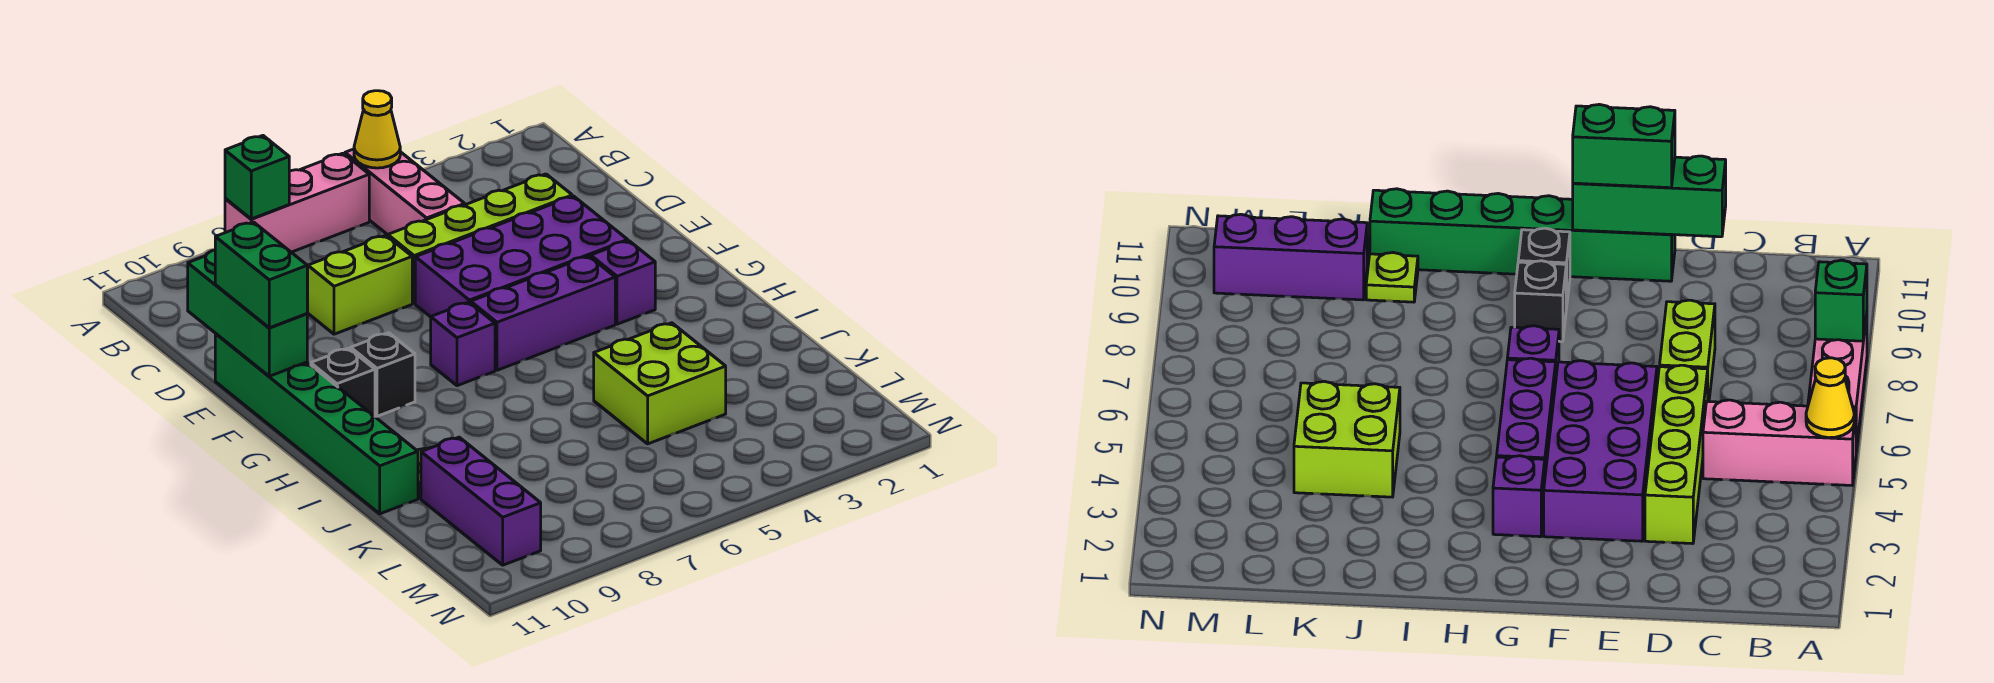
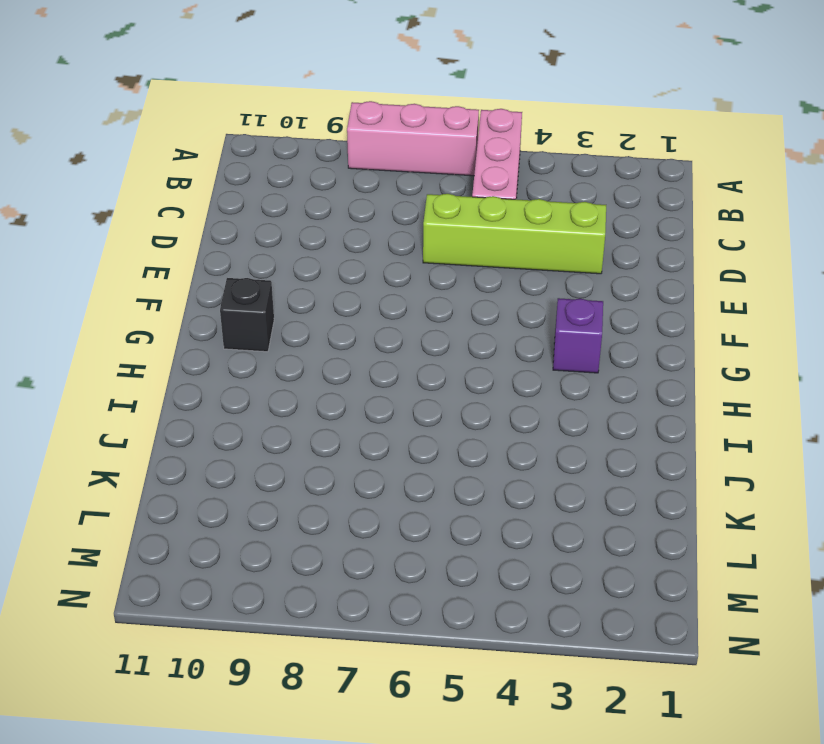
none -> lime 1x2 brick [307,235,412,334]
none -> purple 2x4 brick [415,196,628,317]
none -> green 1x6 brick [215,333,418,514]

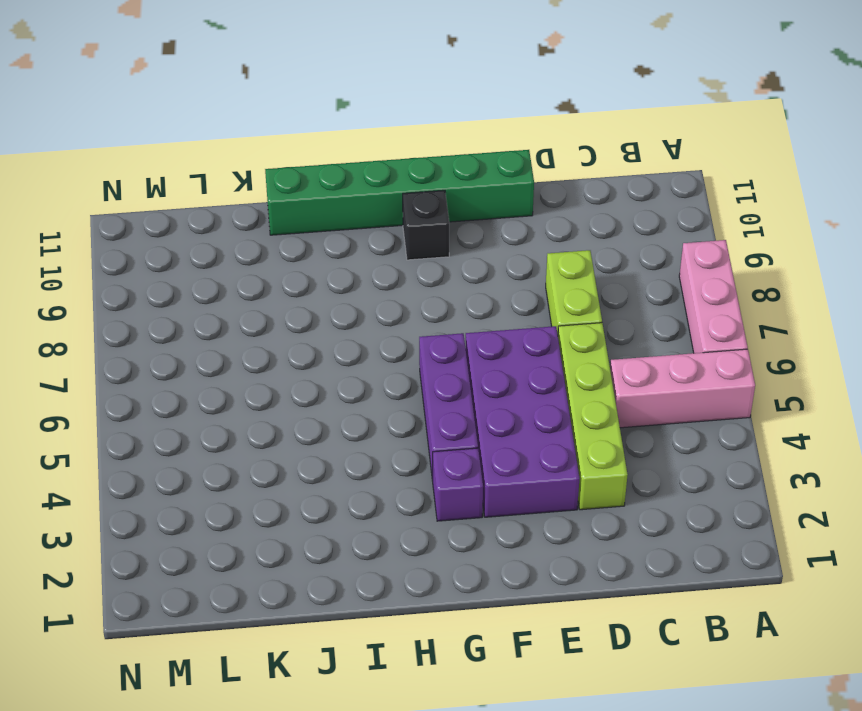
none -> purple 1x1 brick [431,302,495,386]
none -> black 1x1 brick [351,333,415,416]
none -> lime 2x2 brick [594,323,726,444]

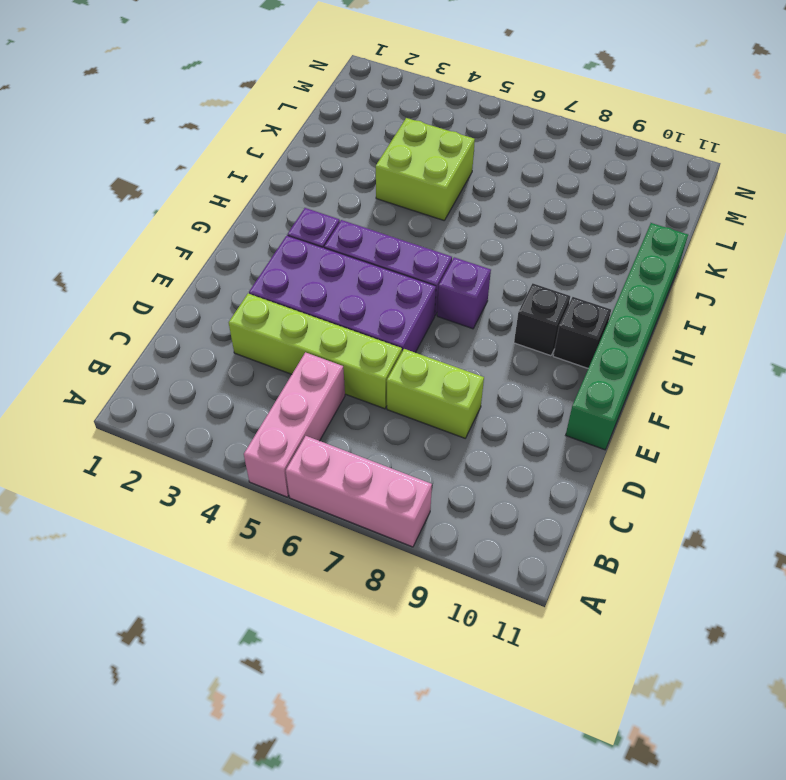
none -> lime 1x1 plate [1366,253,1418,302]
none -> purple 1x3 brick [421,437,541,565]
none -> yellow 1x1 cone [354,91,400,168]

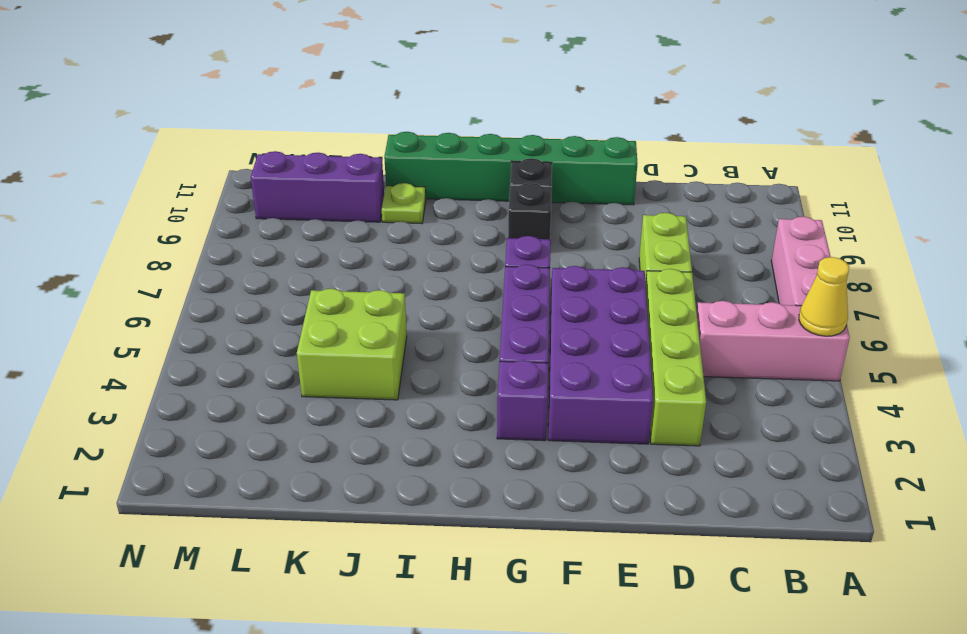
none -> green 1x1 brick [225,136,289,219]
none -> green 1x3 brick [188,250,307,376]
none -> green 1x2 brick [215,222,307,328]

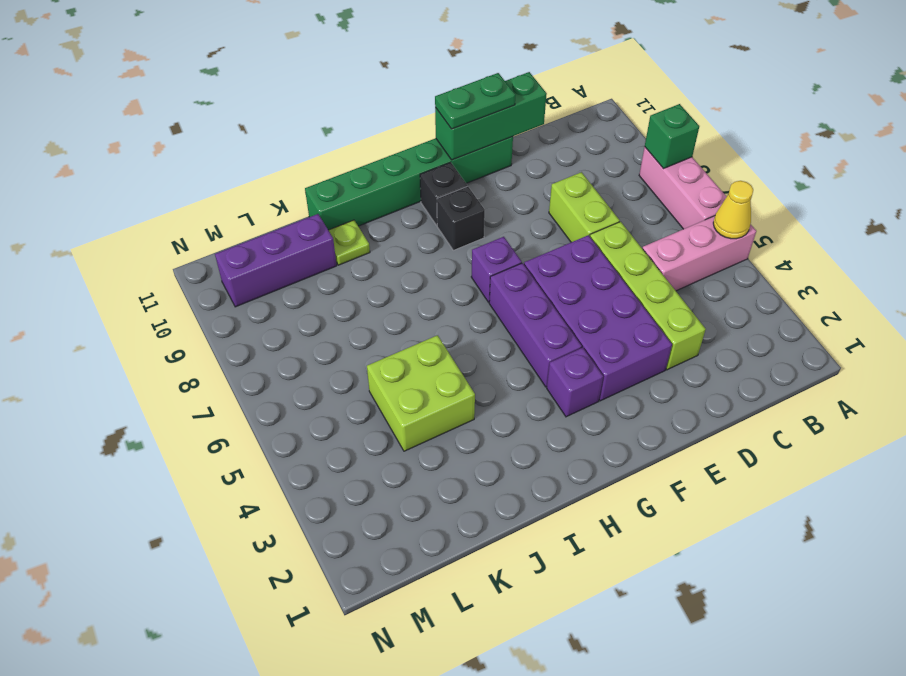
green 1x2 plate [435,73,515,129] -> green 1x2 brick [215,222,307,328]

